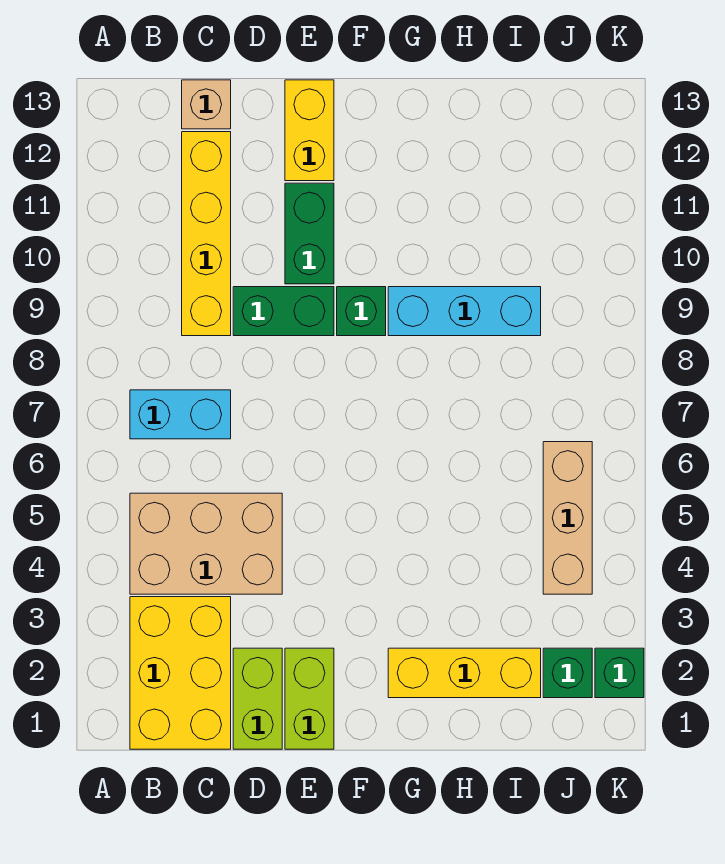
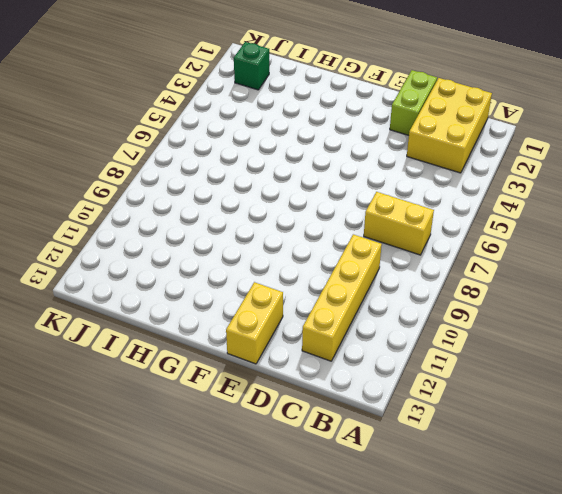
yellow 1x2 brick [364,192,434,255] -> cyan 1x2 brick [130,390,231,439]
none -> tan 2x3 brick [130,493,282,594]
none -> tan 1x1 brick [182,80,231,129]
none -> green 1x2 brick [233,287,334,336]

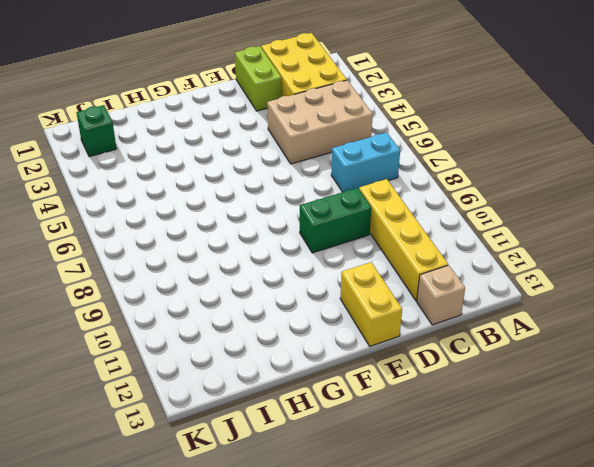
none -> lime 1x2 brick [285,648,334,749]
none -> green 1x2 brick [285,183,334,284]
none -> green 1x1 brick [337,287,386,336]

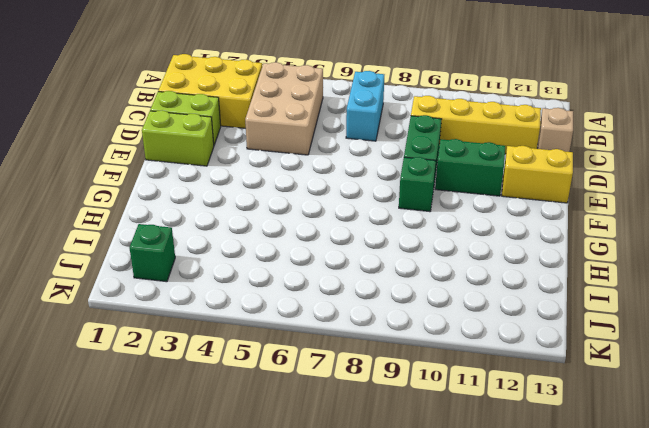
none -> yellow 1x3 brick [388,648,541,698]
none -> cyan 1x3 brick [388,287,541,336]
none -> tan 1x3 brick [543,442,592,594]

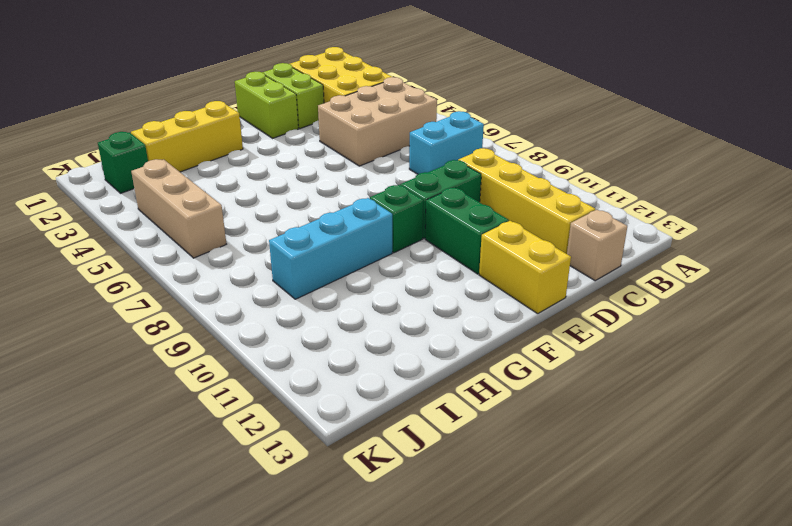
none -> green 1x1 brick [595,648,644,698]

